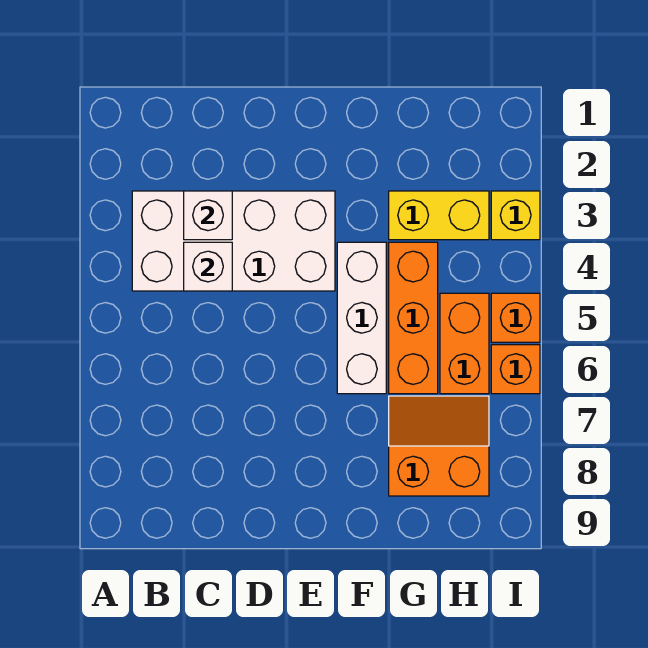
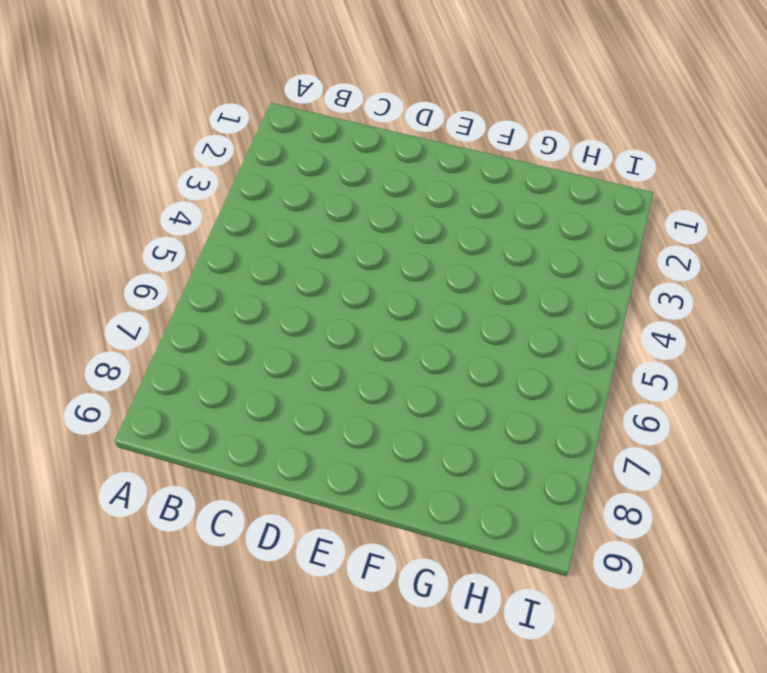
none -> white 2x4 brick [132,191,335,291]
none -> white 1x3 brick [337,242,386,394]

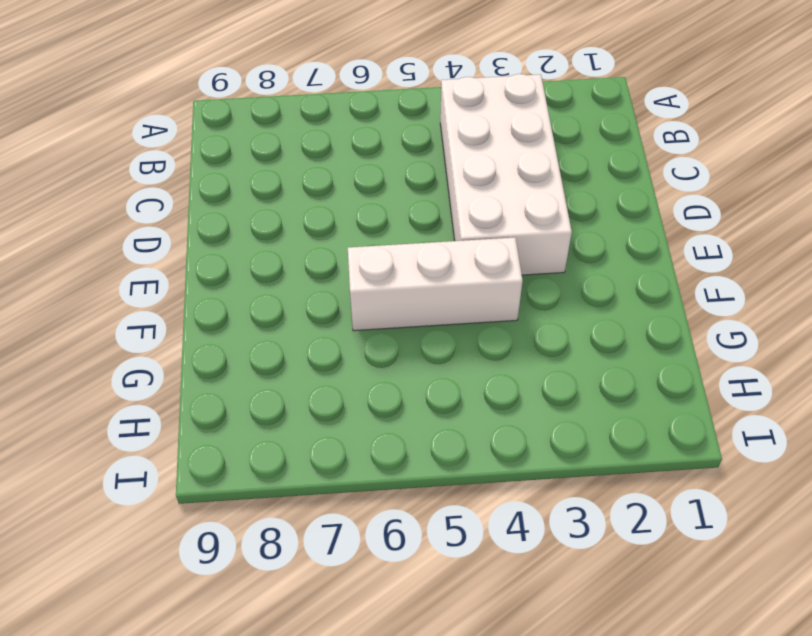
none -> yellow 1x2 brick [389,191,489,240]
none -> orange 1x3 brick [389,242,438,394]

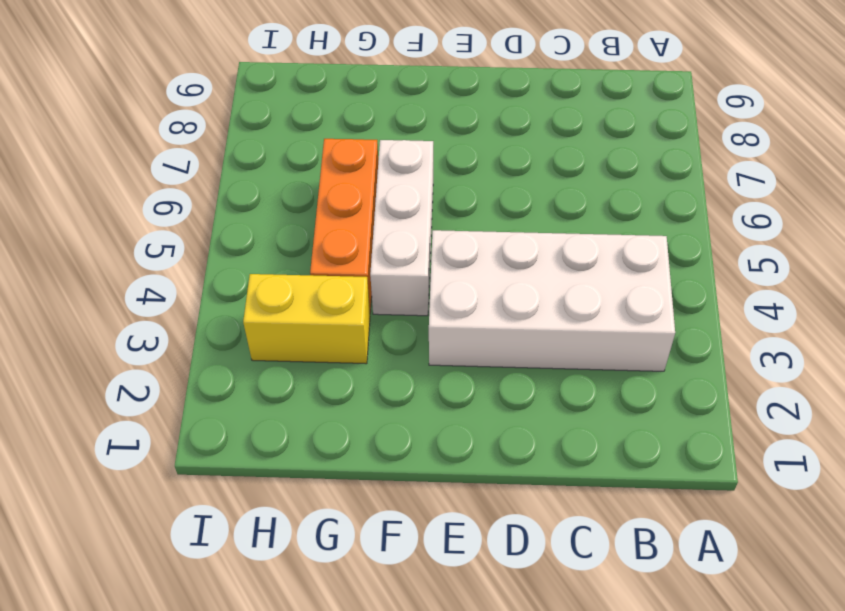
none -> orange 2x2 slope [389,396,489,496]
none -> orange 1x2 brick [440,293,489,394]

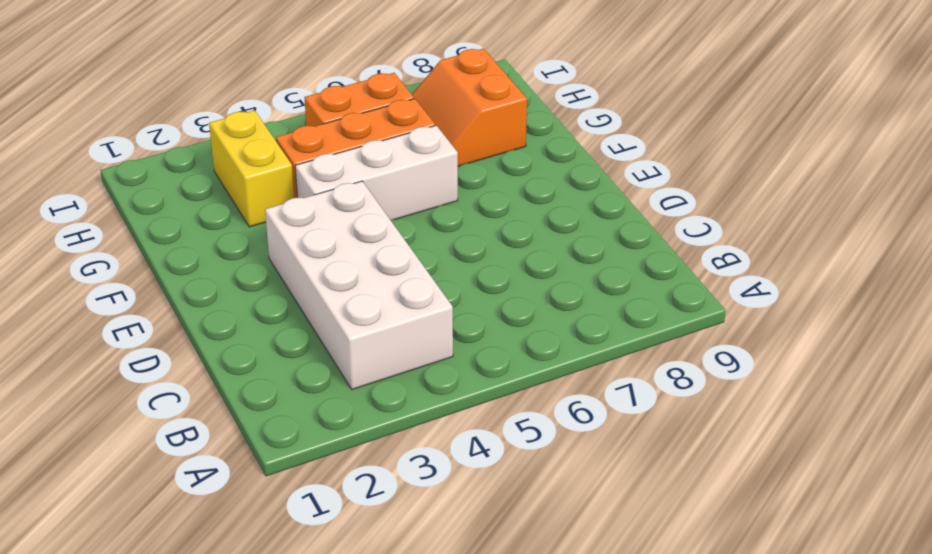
none -> yellow 1x1 brick [491,191,540,240]
none -> orange 1x1 brick [491,293,540,342]

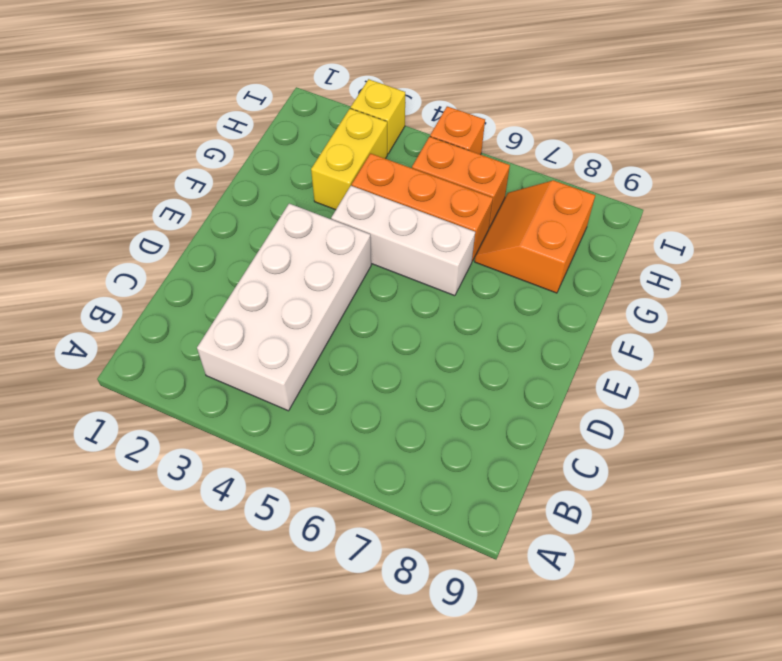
none -> orange 1x1 brick [491,345,540,394]
none -> white 1x1 brick [184,191,232,240]

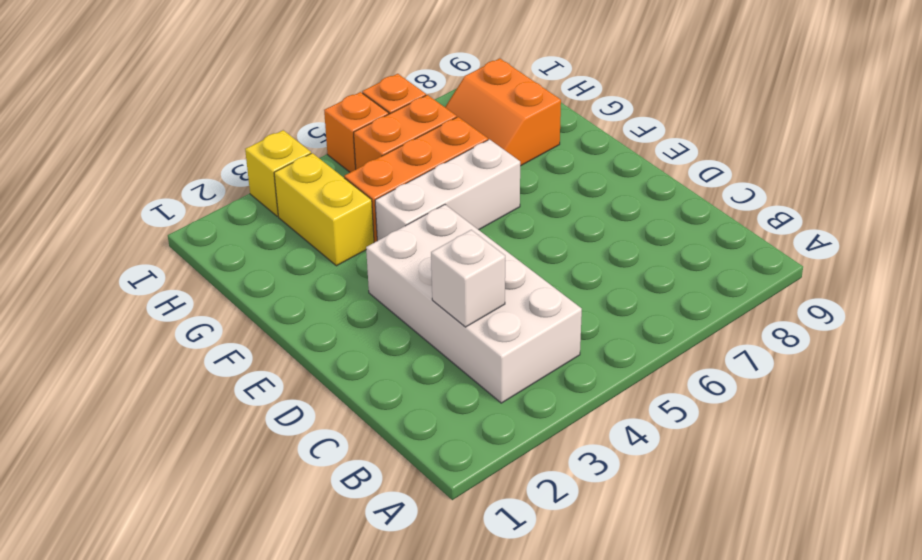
none -> white 1x1 brick [184,242,232,291]

